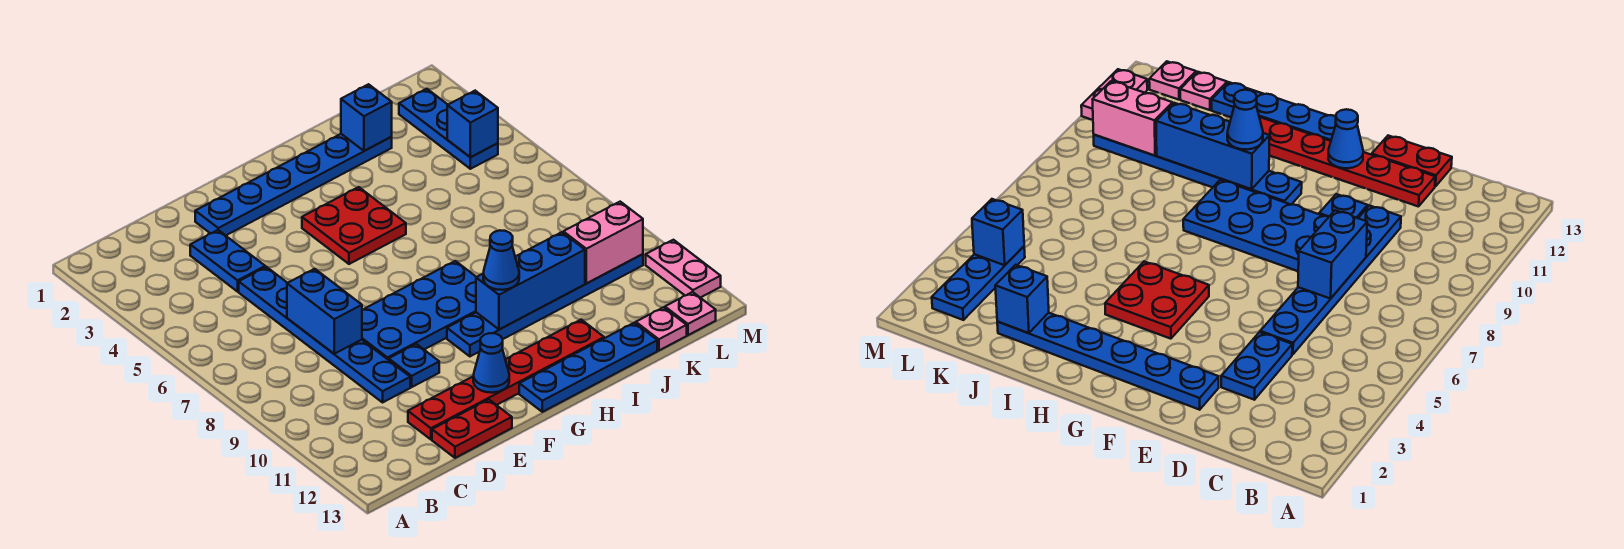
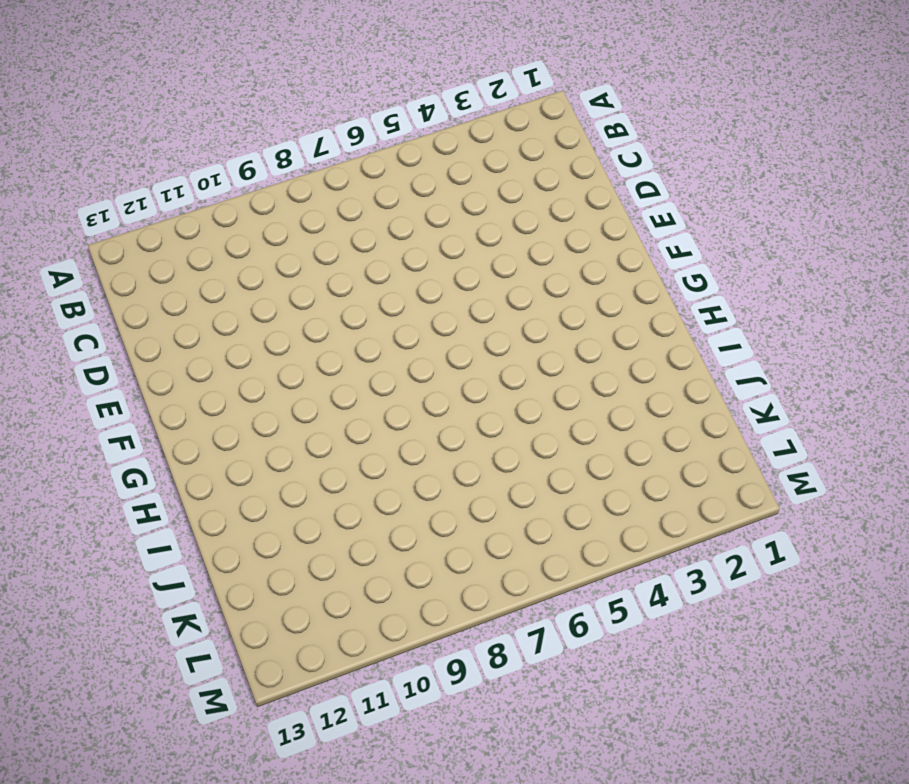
none -> blue 1x2 plate [190,230,265,292]
none -> blue 1x6 plate [239,267,410,402]
none -> red 1x6 plate [408,320,604,439]

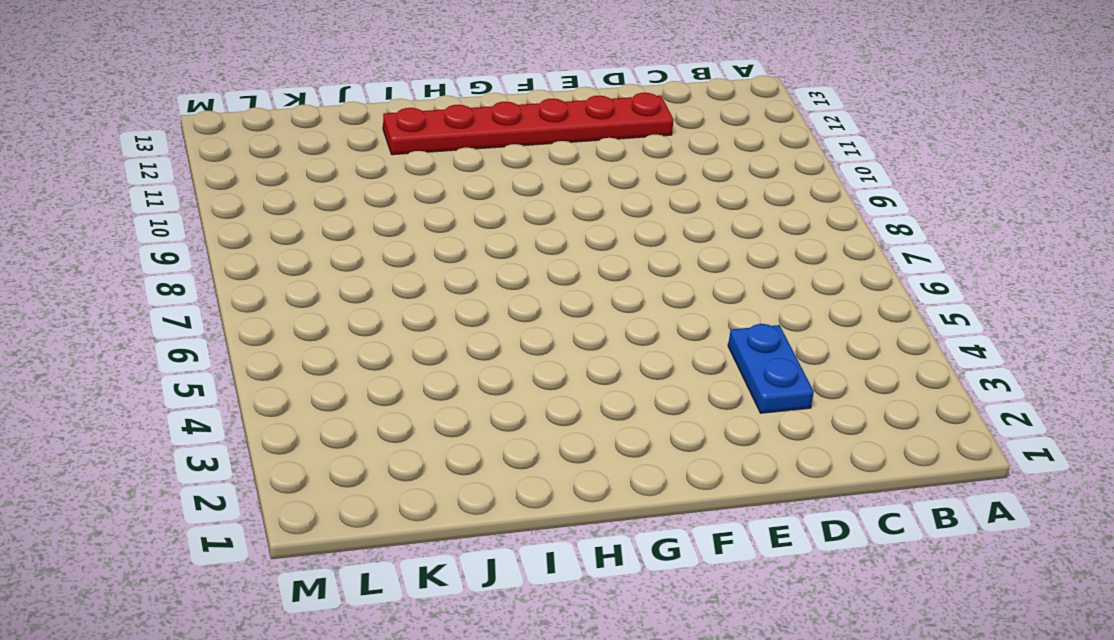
none -> blue 1x6 plate [239,267,410,402]
none -> red 1x2 plate [432,399,512,458]
none -> blue 1x6 plate [195,134,392,235]

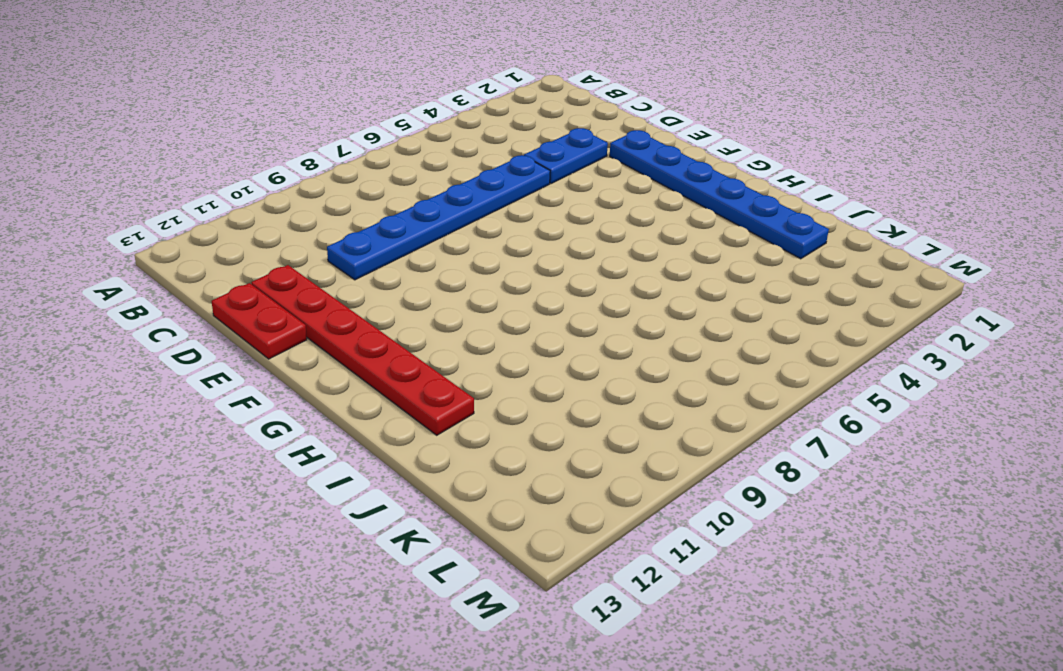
none -> blue 2x4 plate [362,261,476,360]
none -> blue 1x1 plate [389,344,439,387]
none -> red 2x2 plate [302,187,406,264]

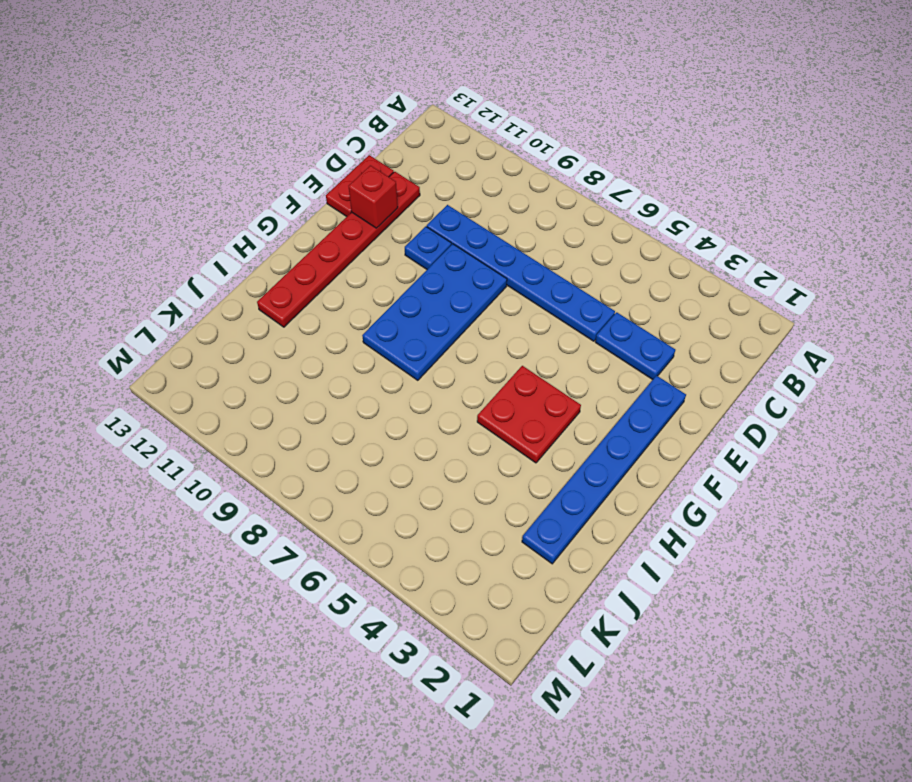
red 1x1 brick [349,165,398,228] -> none
none -> blue 1x6 plate [447,254,643,356]
none -> blue 1x4 plate [519,323,657,412]
none -> pink 1x1 plate [636,307,687,351]

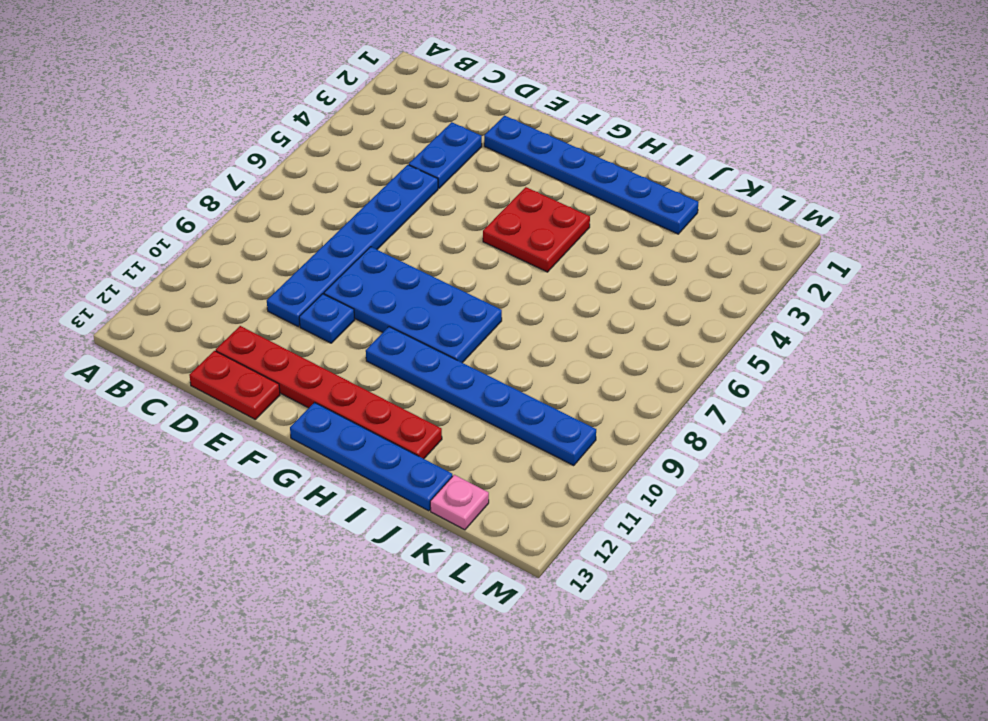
none -> blue 1x3 plate [399,89,498,169]
none -> pink 1x1 plate [665,292,716,335]
none -> pink 1x2 plate [646,240,721,298]

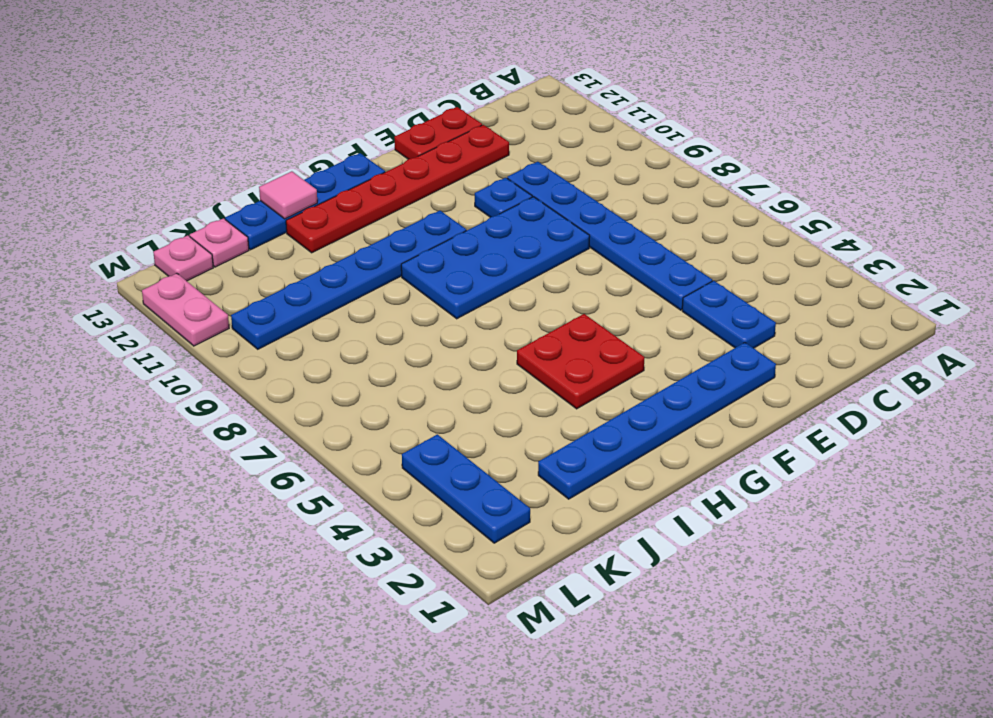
pink 1x1 tile [259,171,317,219] -> none
none -> blue 1x2 brick [287,269,362,354]
none -> blue 1x1 cone [473,333,509,393]
none -> blue 1x3 brick [476,232,585,330]

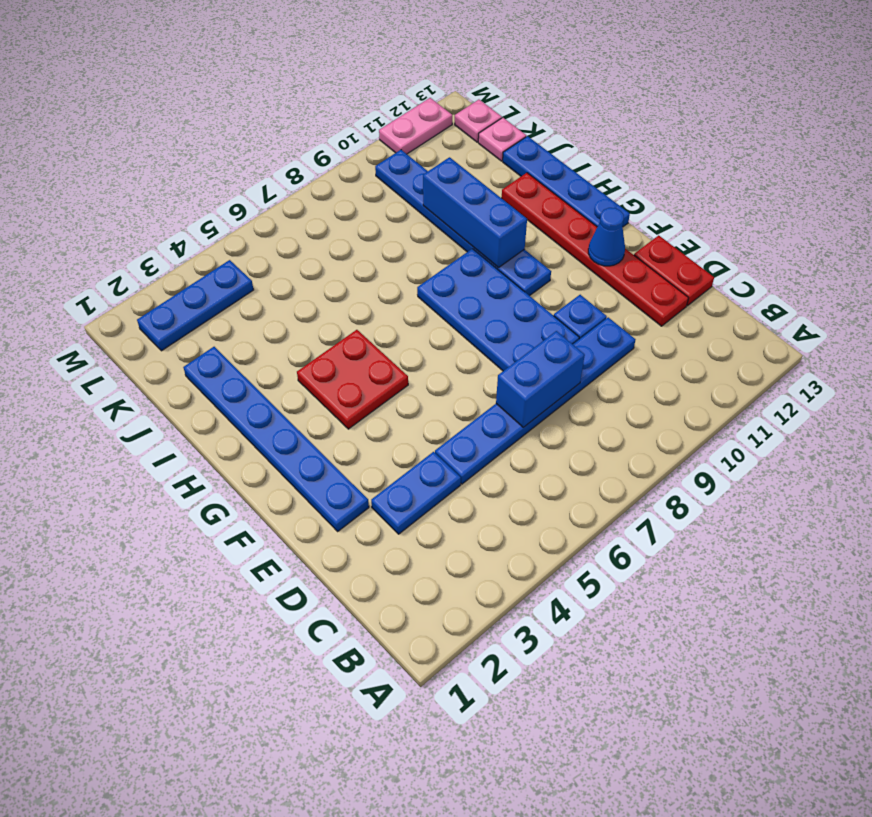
none -> blue 1x1 brick [341,84,392,151]
none -> pink 1x2 brick [563,202,643,283]
none -> blue 1x1 brick [447,91,498,157]

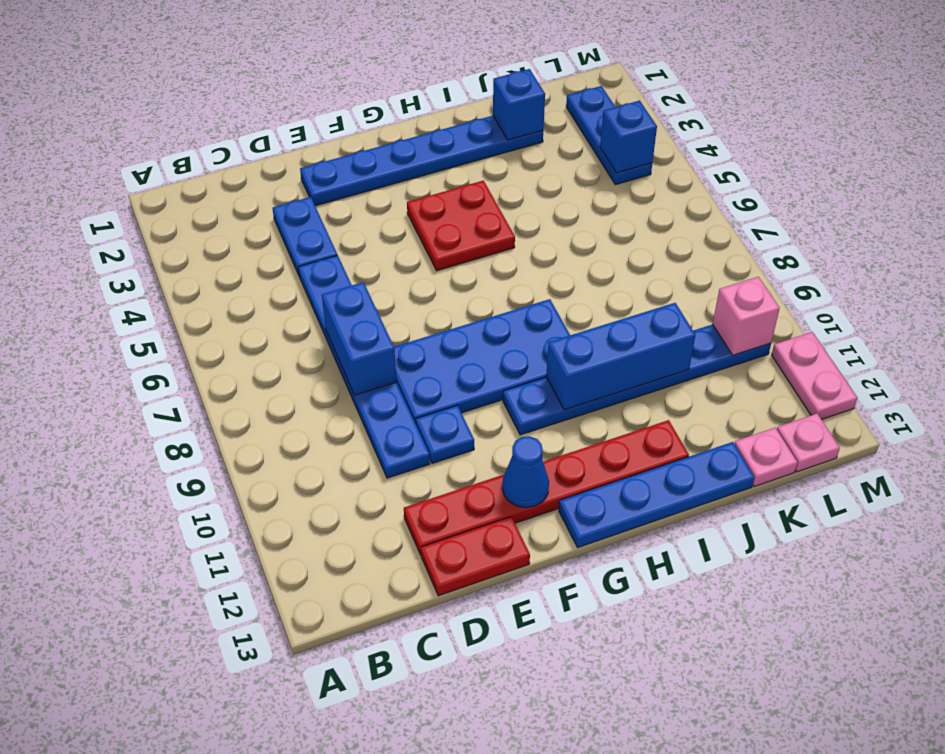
pink 1x1 brick [713,277,780,355] -> pink 1x2 brick [563,202,643,283]
none -> blue 1x1 cone [483,230,519,290]

